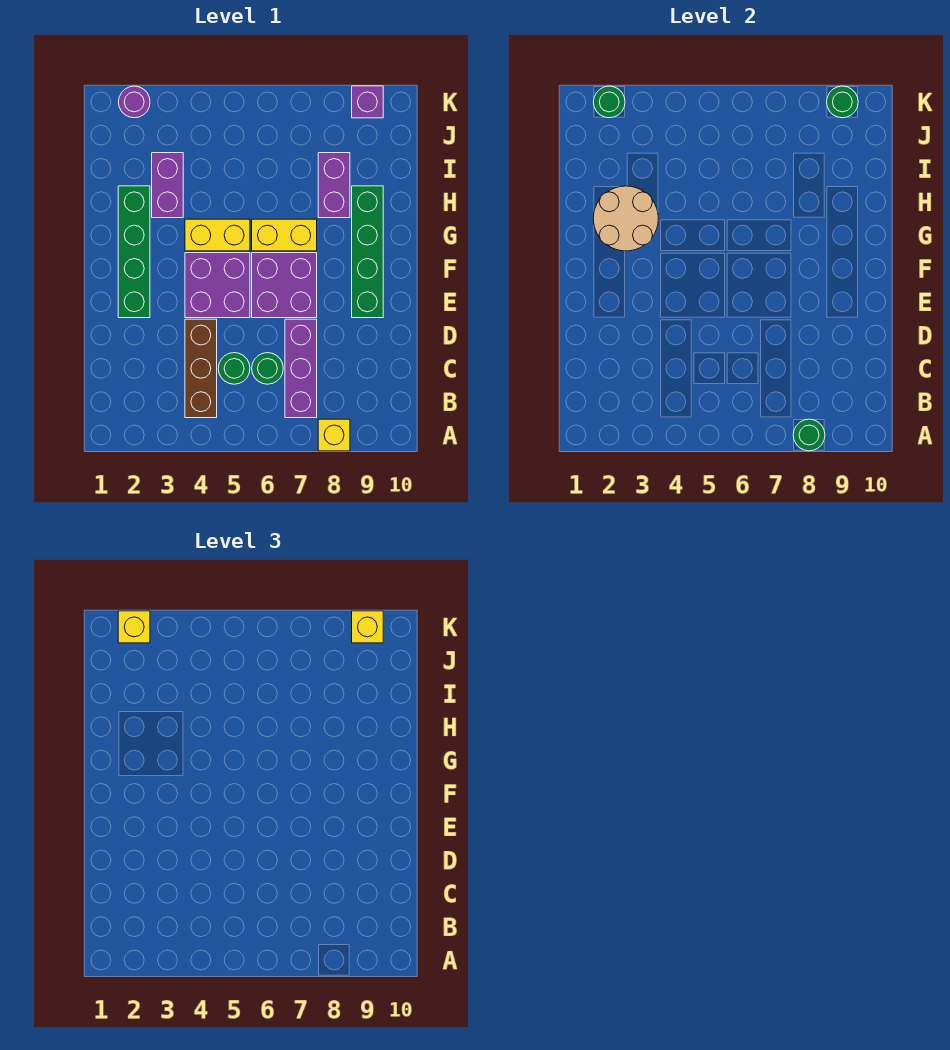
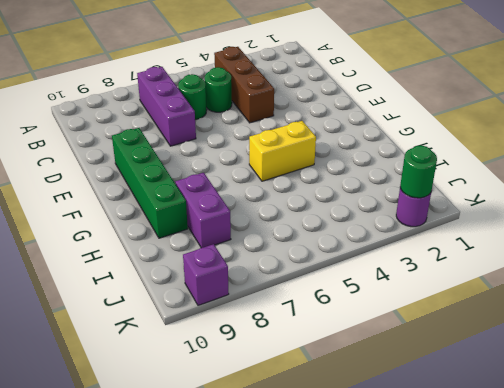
none -> yellow 1x1 brick [318,419,350,451]
none -> green 1x4 brick [118,186,150,318]
none -> purple 2x2 brick [185,253,250,318]

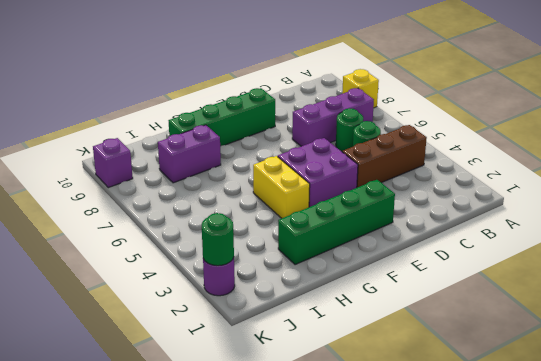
none -> purple 2x2 brick [252,253,317,318]
none -> yellow 1x2 brick [252,219,317,251]
none -> purple 1x2 brick [152,153,183,218]

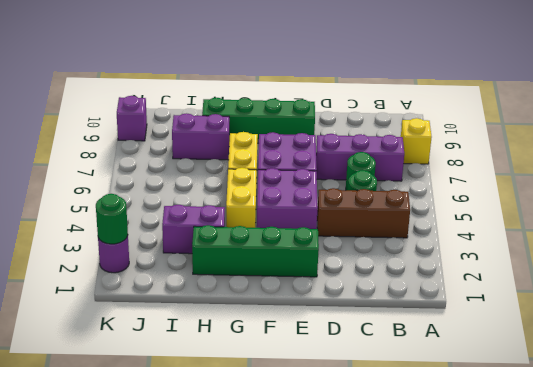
none -> green 1x1 round brick [793,419,825,451]
none -> tan 2x2 round brick [593,186,658,251]
none -> green 1x1 round brick [827,86,858,118]

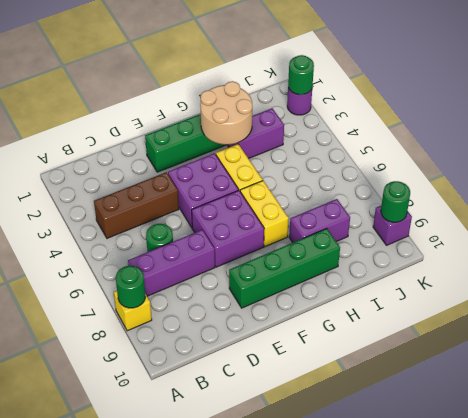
none -> green 1x1 round brick [218,353,250,384]
none -> yellow 1x1 brick [118,611,150,643]
none -> yellow 1x1 brick [352,611,383,643]

